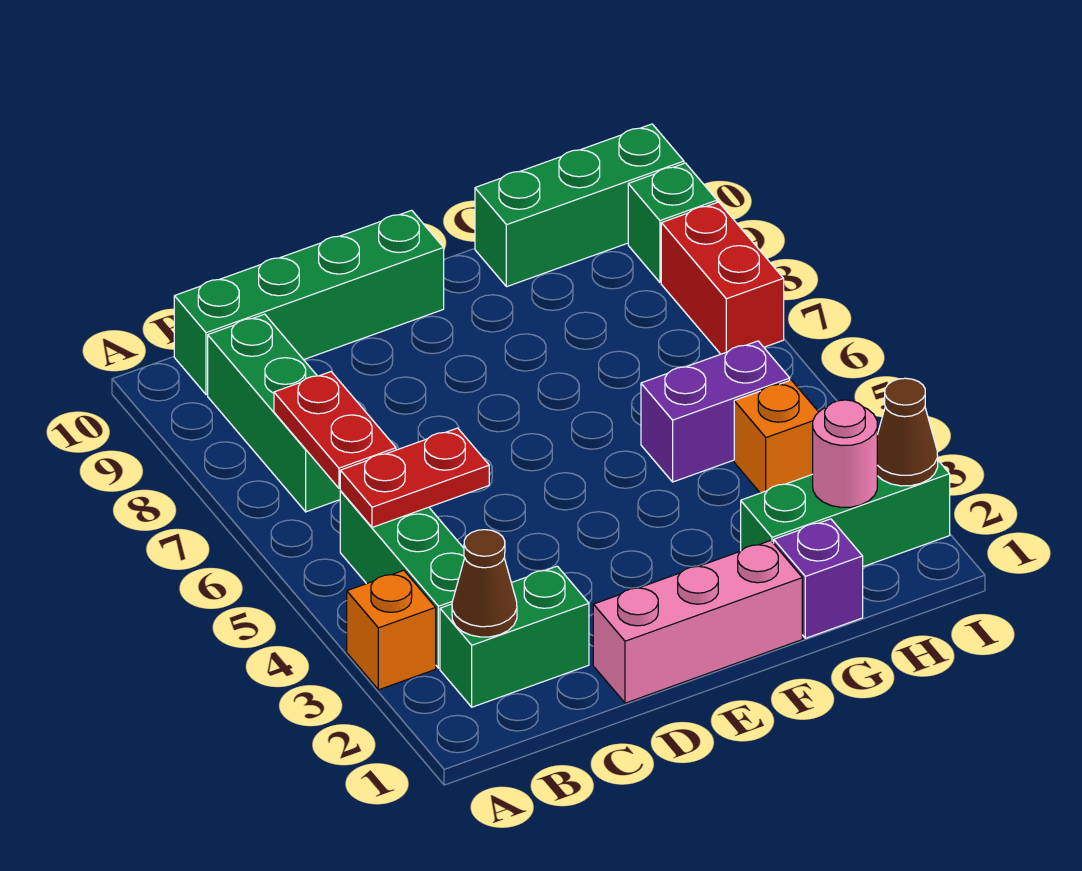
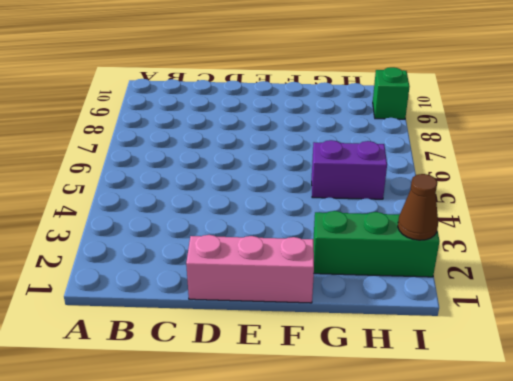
none -> orange 1x1 brick [347,570,436,690]
none -> green 1x2 brick [440,566,589,707]
none -> green 1x3 brick [340,491,465,668]

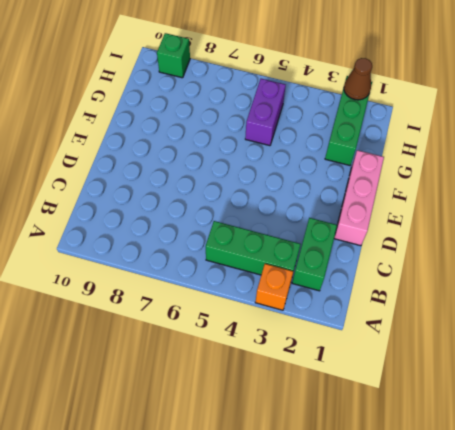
none -> green 1x3 brick [208,314,341,512]
none -> green 1x4 brick [174,210,444,395]
none -> purple 1x1 brick [774,519,863,638]

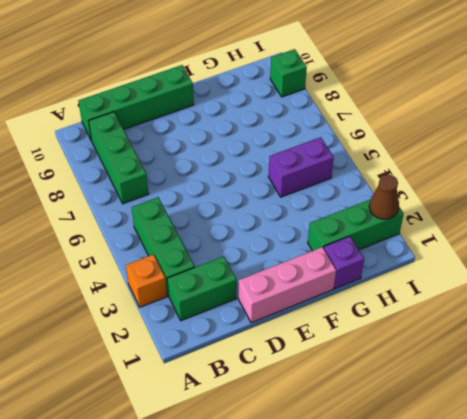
none -> green 1x3 brick [475,124,684,287]
none -> orange 1x1 brick [734,380,818,493]
none -> red 1x2 brick [661,202,784,354]

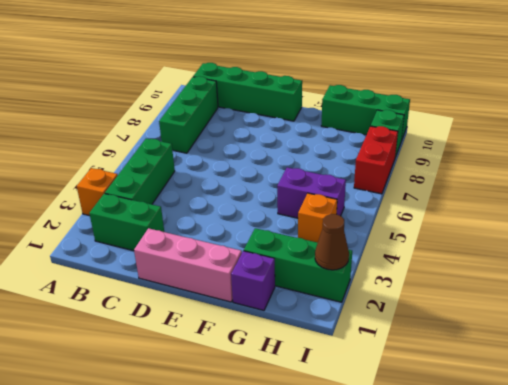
none -> brown 1x1 cone [452,530,517,637]
none -> red 1x2 plate [340,428,489,527]
none -> red 1x2 plate [274,372,396,488]

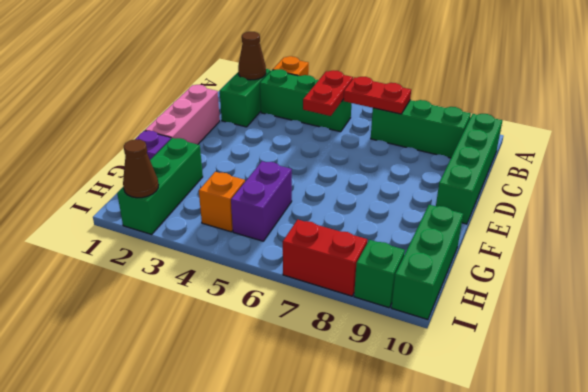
none -> pink 1x1 round brick [813,400,877,507]

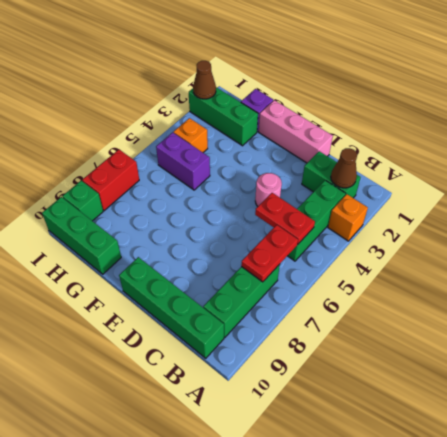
pink 1x1 round brick [255,173,282,207] -> pink 1x1 round brick moved to [813,400,877,507]

